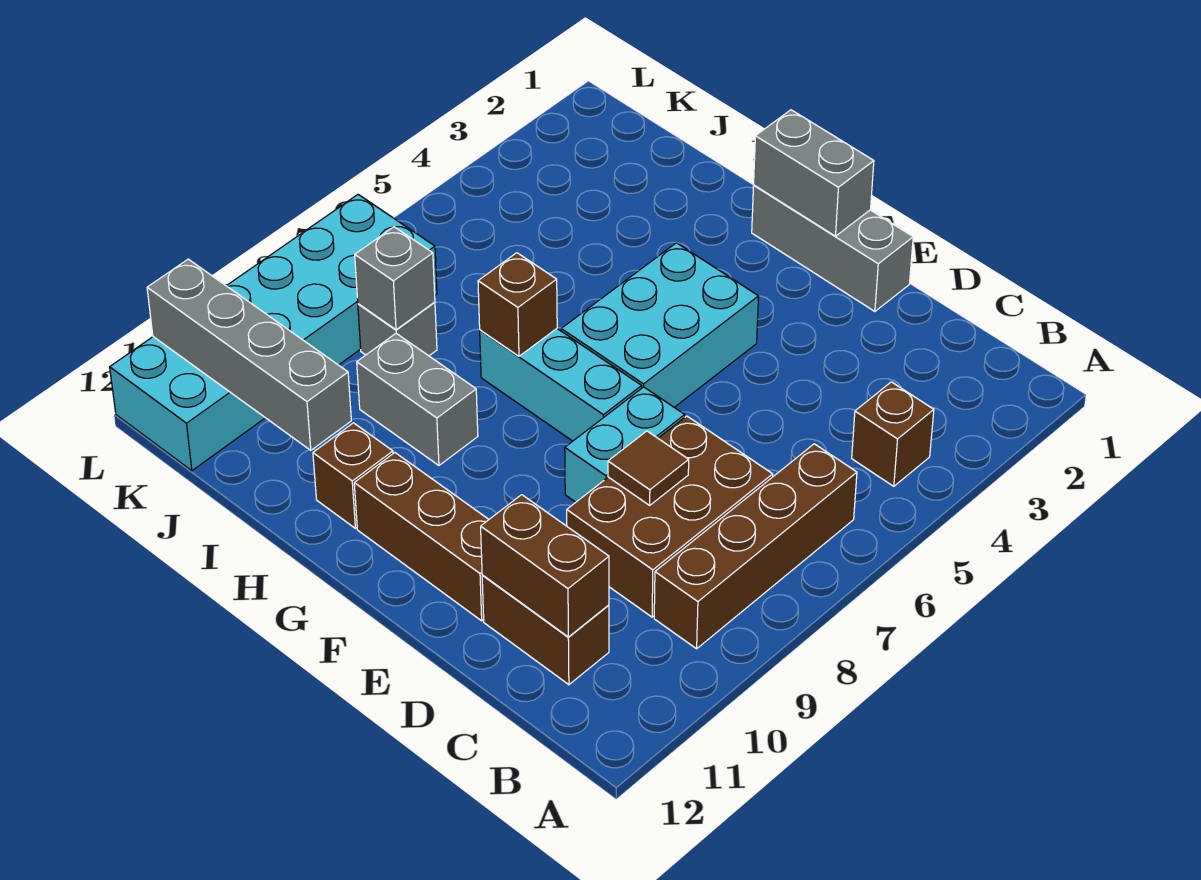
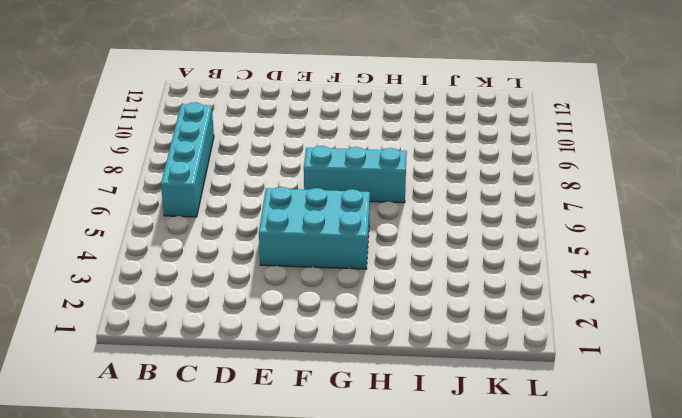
cyan 1x4 brick [161,102,214,217] -> brown 1x4 brick [654,444,857,649]
cyan 2x3 brick [259,187,370,269] -> cyan 2x3 brick turned to [561,243,759,407]
none -> brown 1x1 brick [852,382,934,486]
none -> brown 2x3 brick [567,416,773,617]
none -> brown 1x2 brick [482,575,609,685]

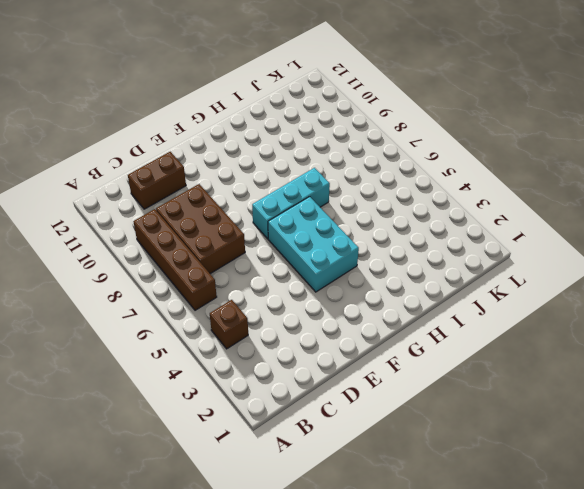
none -> grey 1x3 brick [752,185,913,311]
none -> cyan 1x2 brick [565,387,685,502]
none -> brown 1x3 brick [354,453,489,621]

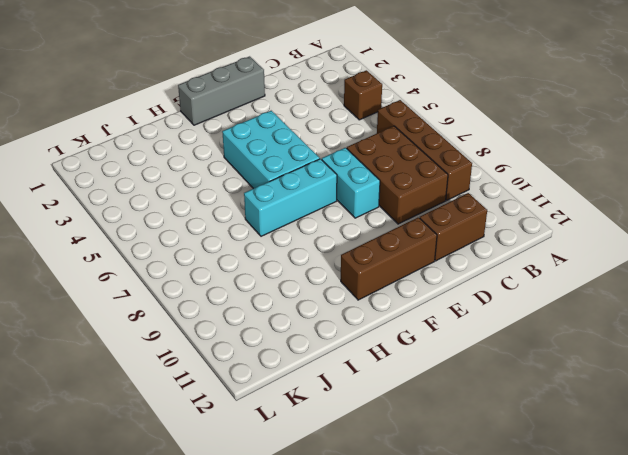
none -> grey 1x2 brick [357,334,478,465]
none -> brown 1x1 brick [313,423,393,528]
none -> grey 1x1 brick [358,302,437,356]

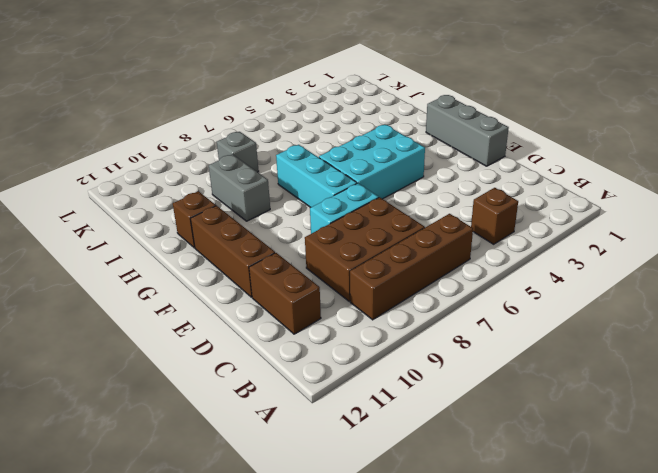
none -> cyan 2x6 brick [110,195,437,471]
none -> brown 1x2 brick [481,495,609,637]
none -> brown 1x1 tile [608,431,689,505]

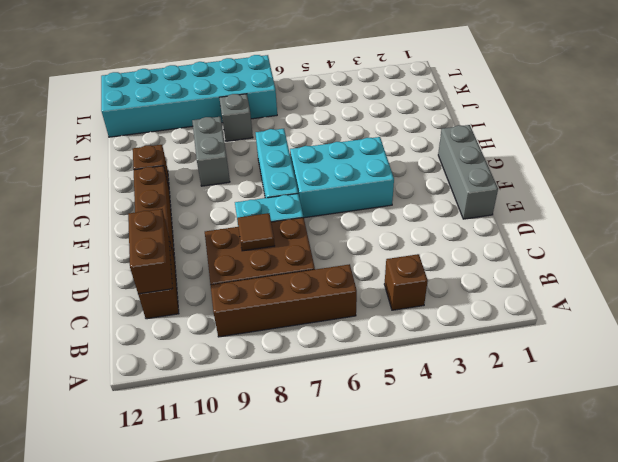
none -> grey 1x2 brick [754,110,874,236]
none -> brown 1x1 brick [478,253,557,356]
none -> grey 1x4 brick [147,259,351,450]

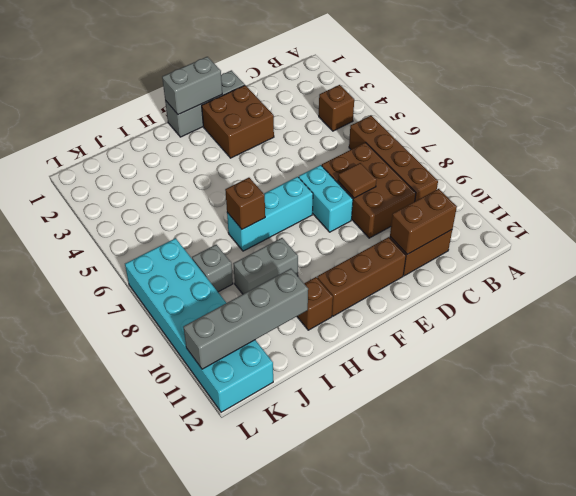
brown 2x2 brick [202,85,274,158] -> none
none -> cyan 2x3 brick [561,243,759,407]
none -> grey 1x1 brick [355,227,435,330]

